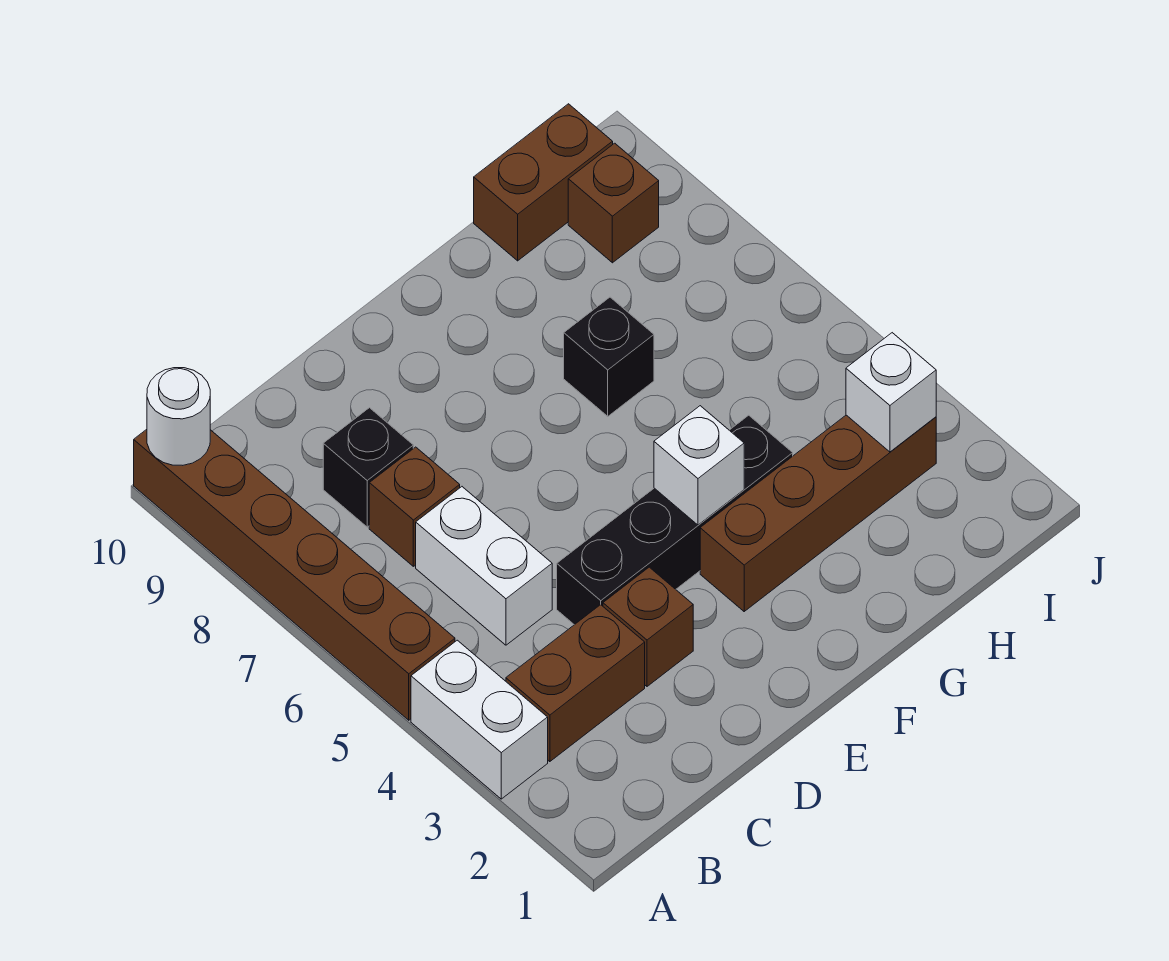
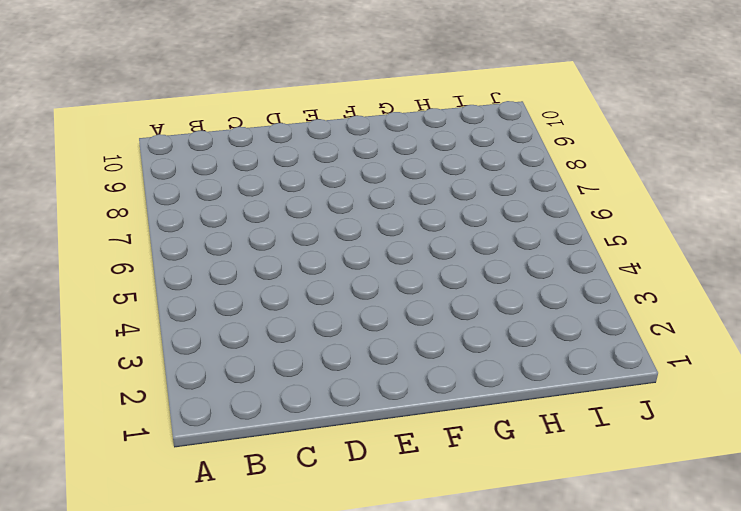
none -> white 1x2 brick [411,640,548,799]
none -> brown 1x6 brick [134,429,455,720]
none -> brown 1x2 brick [506,605,645,762]

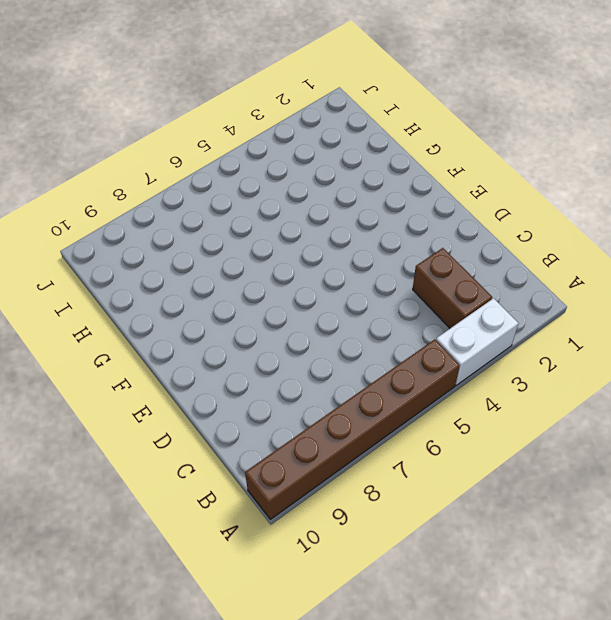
none -> white 1x2 brick [416,487,552,645]
none -> brown 1x1 brick [369,447,460,566]
none -> black 1x1 brick [323,408,413,527]

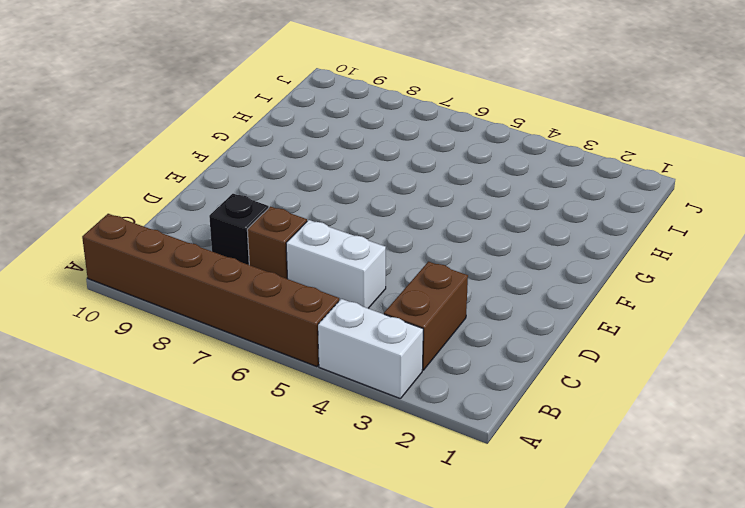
none -> brown 1x1 brick [603,567,693,686]
none -> black 1x4 brick [557,415,793,625]
none -> brown 1x4 brick [700,415,936,611]

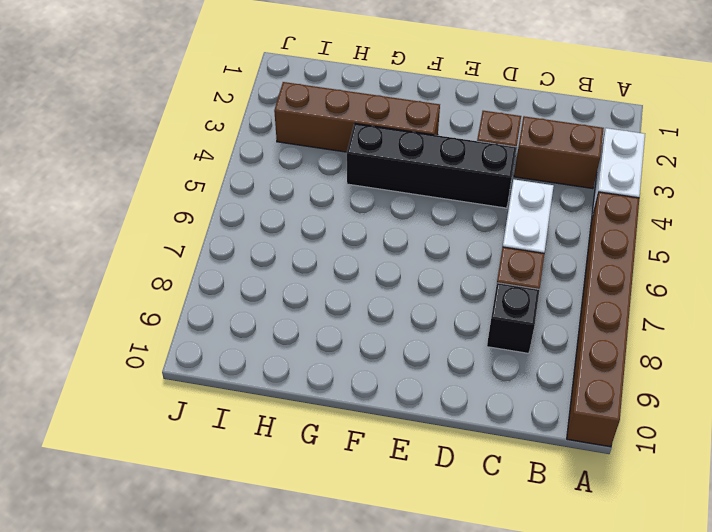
none -> black 1x1 brick [564,297,654,416]
none -> brown 1x2 brick [474,104,613,261]
none -> brown 1x1 brick [568,143,659,263]

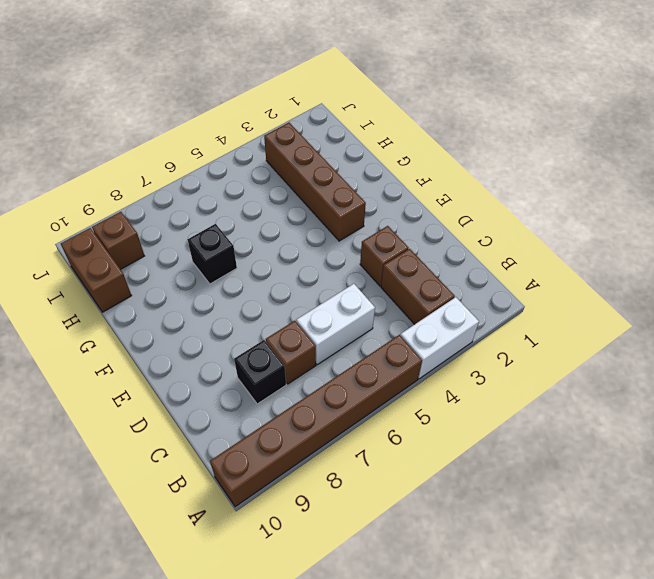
none -> black 1x4 brick [557,415,793,625]
none -> white 1x1 round brick [147,368,210,465]
none -> white 1x1 brick [654,406,744,525]

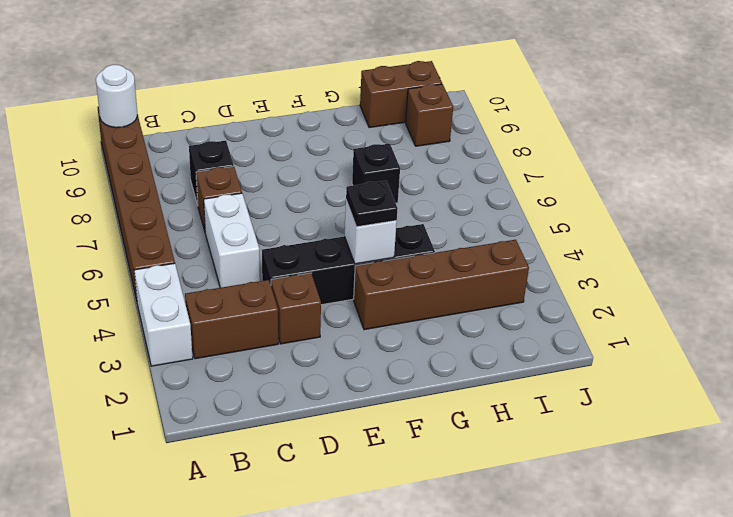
black 1x1 plate [346,181,398,227] -> none
none -> white 1x1 brick [846,333,936,452]

